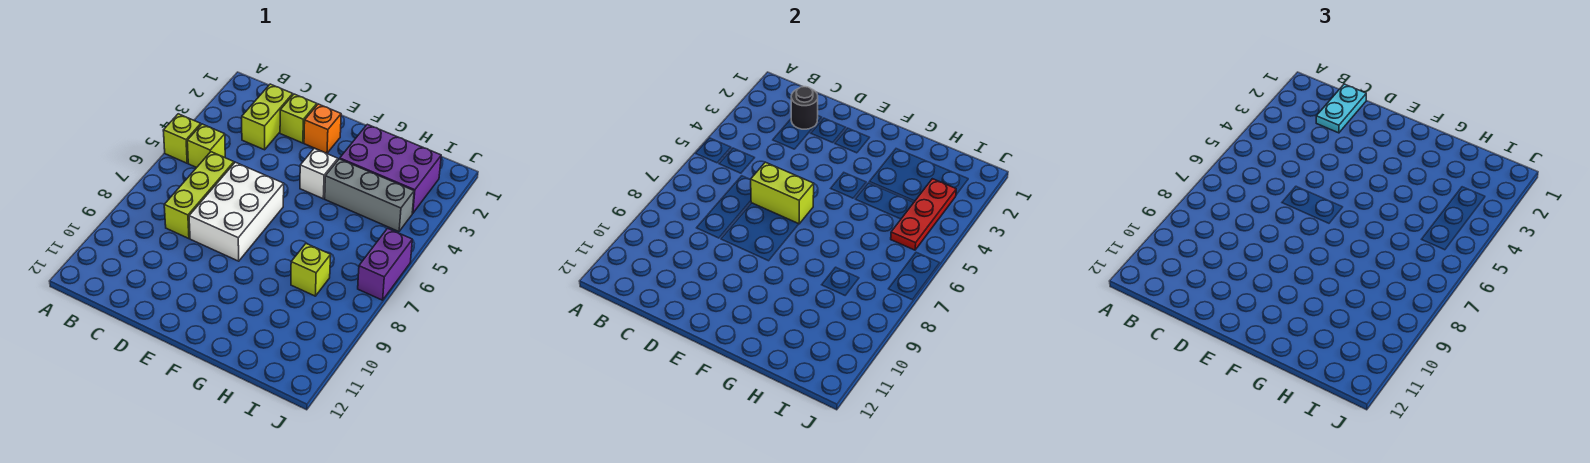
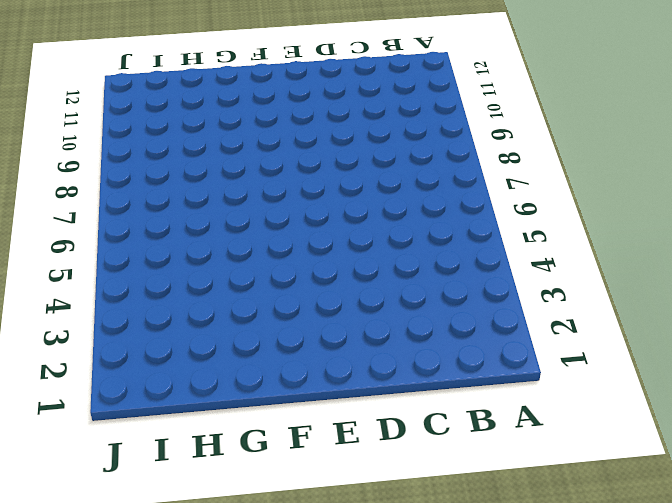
none -> lime 1x1 brick [163,114,201,163]
none -> lime 1x1 brick [187,124,225,168]
none -> lime 1x2 brick [242,84,293,150]

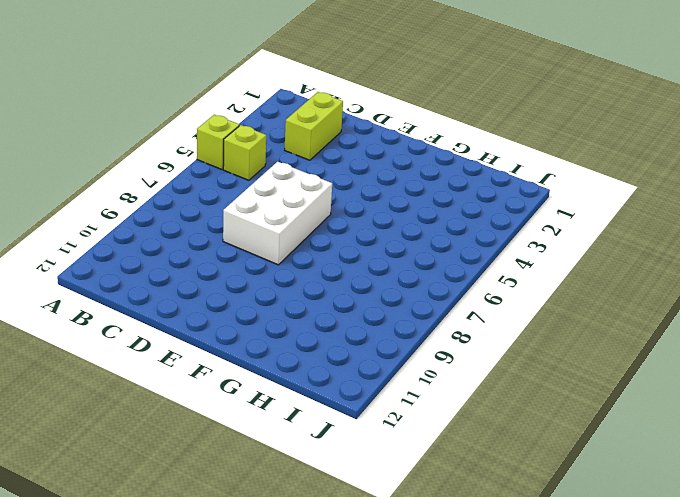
none -> lime 1x3 brick [164,152,234,239]
none -> lime 1x1 brick [280,94,317,143]
none -> orange 1x1 brick [304,104,341,153]

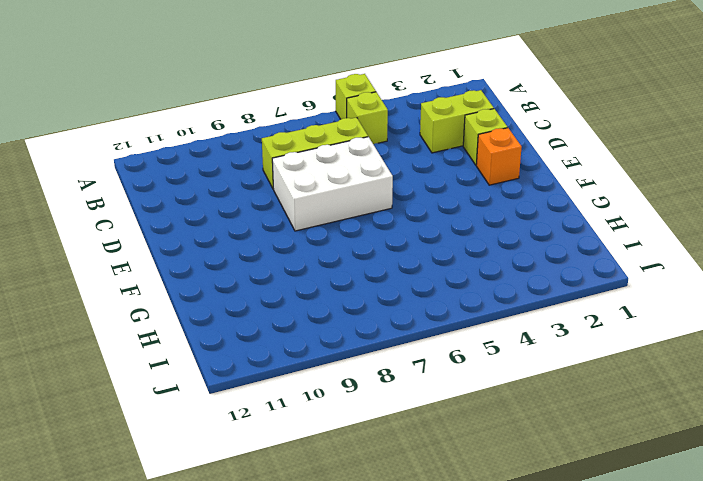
none -> white 1x1 brick [300,148,338,199]
none -> purple 2x3 brick [340,124,441,213]
none -> grey 1x3 brick [325,159,414,232]

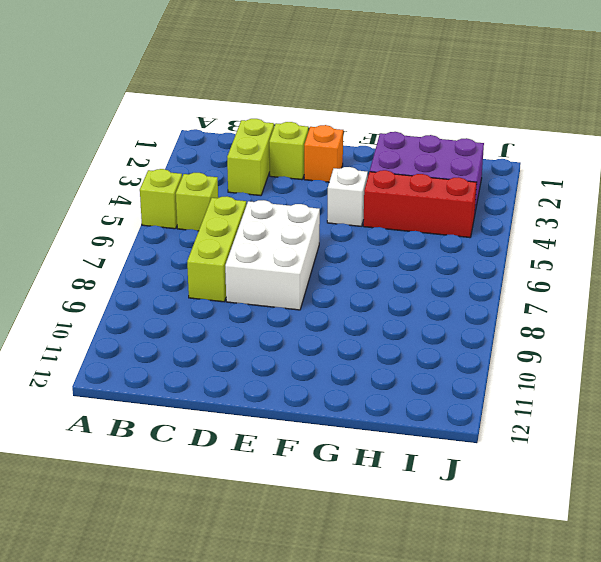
red 1x3 brick [363,170,477,238] -> grey 1x3 brick [325,159,414,232]
none -> lime 1x1 brick [291,244,331,296]
none -> purple 1x2 brick [358,228,412,300]
none -> black 1x1 round brick [791,87,818,129]

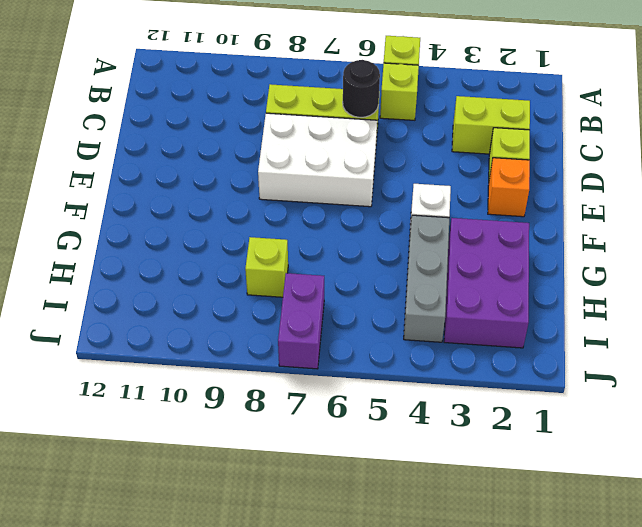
black 1x1 round brick [343,60,380,117] -> black 1x1 round brick moved to [791,87,818,129]
purple 1x2 brick [278,273,324,369] -> purple 1x2 brick turned to [358,228,412,300]
none -> lime 1x2 brick [751,162,814,224]
none -> red 1x3 plate [891,179,956,250]
none -> cyan 1x2 plate [1316,84,1366,133]

